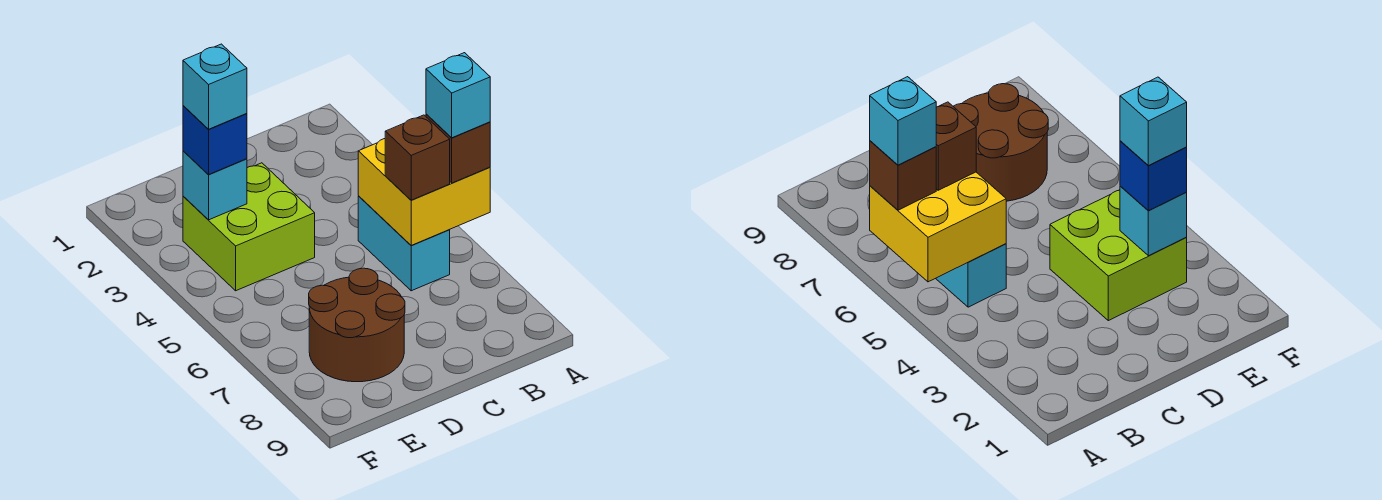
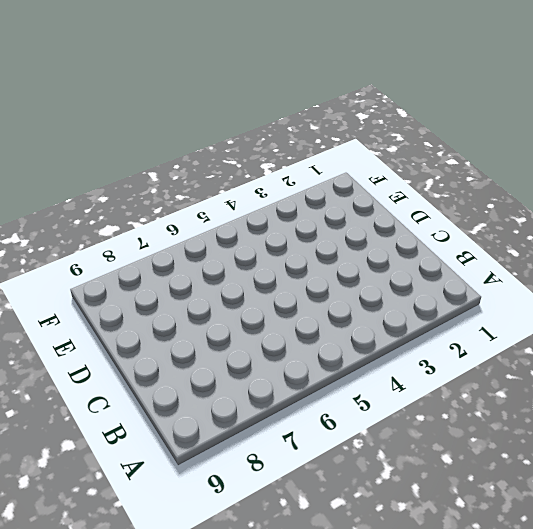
none -> cyan 1x2 brick [358,196,450,291]
none -> lime 2x2 brick [183,163,315,291]

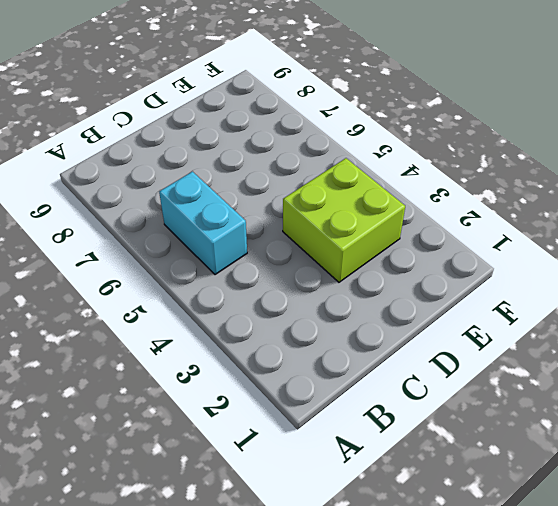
none -> brown 2x2 round brick [309,268,405,382]
none -> yellow 2x2 brick [358,139,490,246]

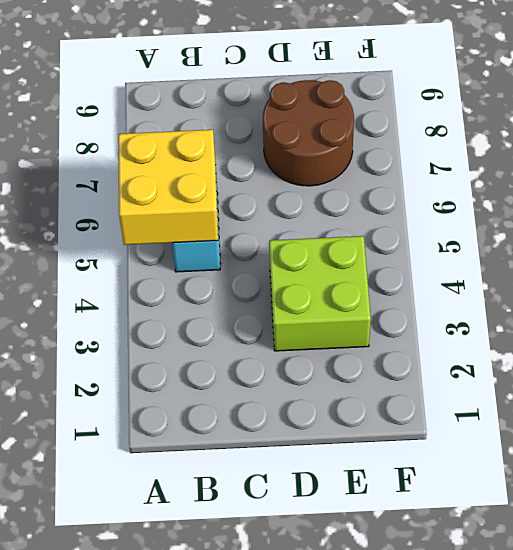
none -> cyan 1x1 brick [183,151,247,220]
none -> brown 1x1 brick [426,114,490,183]

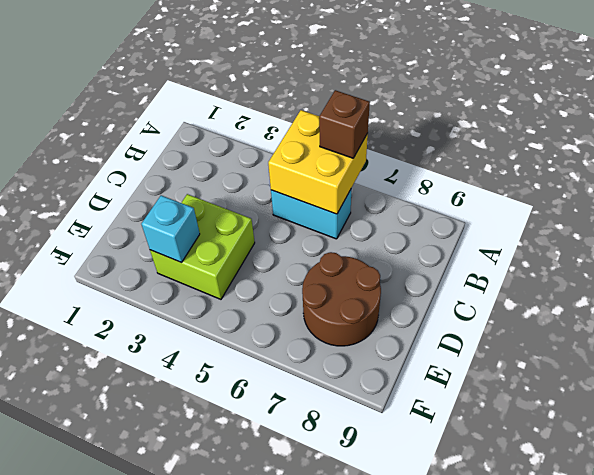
none -> brown 1x1 brick [385,115,450,200]
none -> blue 1x1 brick [183,106,247,175]

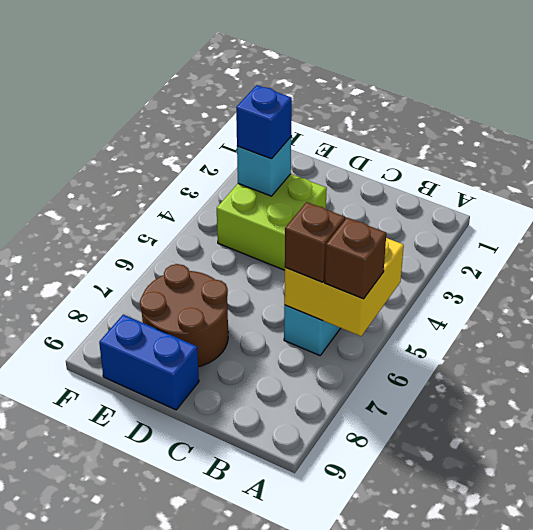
blue 1x2 brick [99,315,199,410] -> none
none -> cyan 1x1 brick [426,53,490,138]
none -> cyan 1x1 brick [183,44,247,129]

